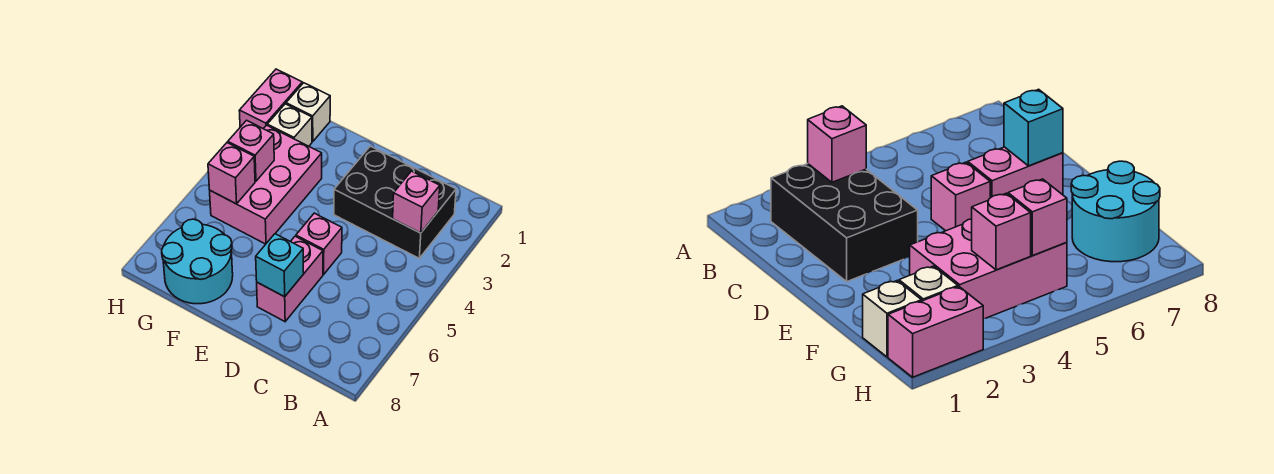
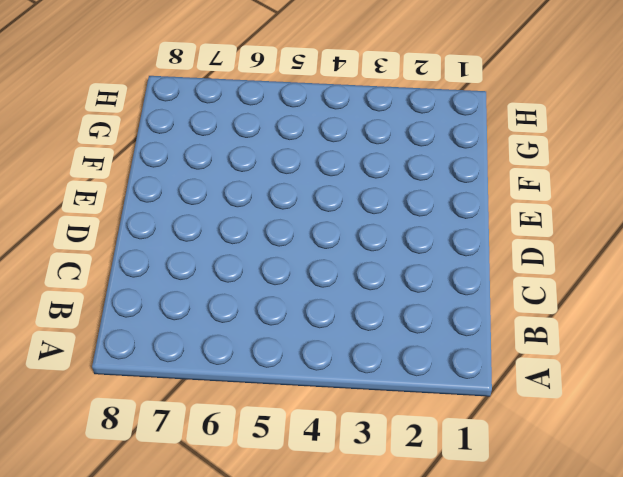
none -> black 2x3 brick [334,146,456,258]
none -> pink 1x1 brick [296,213,342,274]
none -> pink 1x2 brick [257,236,323,321]

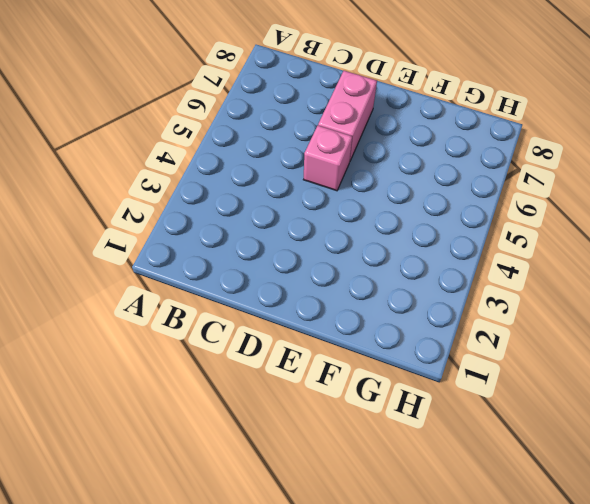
none -> black 2x3 brick [334,146,456,258]
none -> pink 2x3 brick [210,125,322,244]
none -> cyan 2x2 round brick [162,219,233,304]

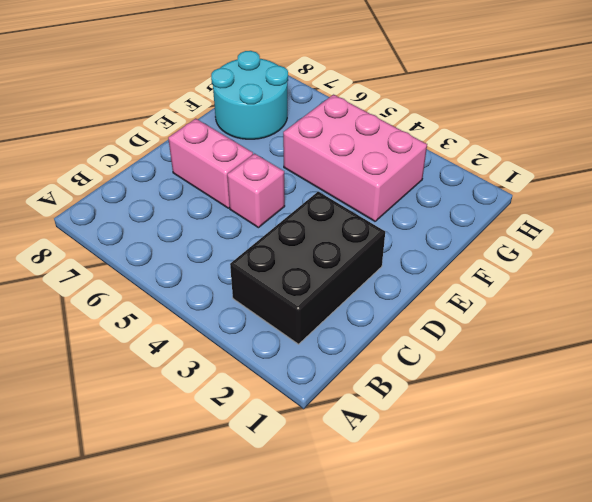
none -> white 1x1 brick [286,83,330,142]
none -> white 1x1 brick [267,104,312,146]
none -> pink 1x2 brick [239,69,302,128]

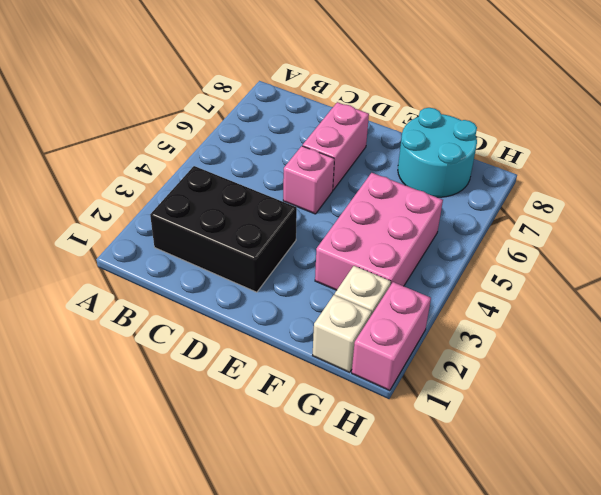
none -> pink 1x1 brick [393,171,440,233]
none -> cyan 1x1 brick [256,234,304,297]
none -> pink 1x1 brick [228,120,274,181]

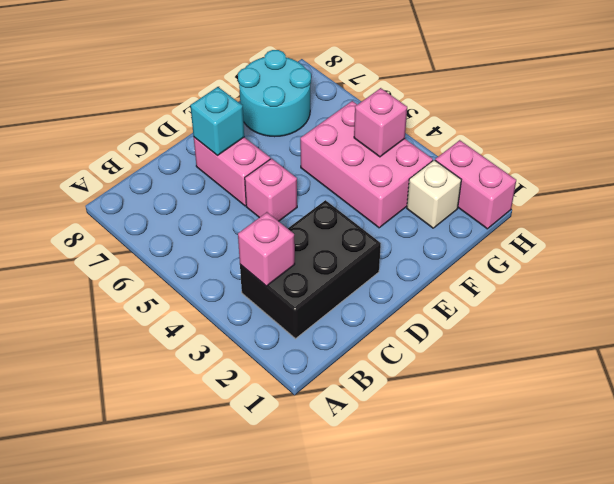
none -> white 1x1 brick [286,83,330,142]
none -> pink 1x1 brick [208,143,255,204]

